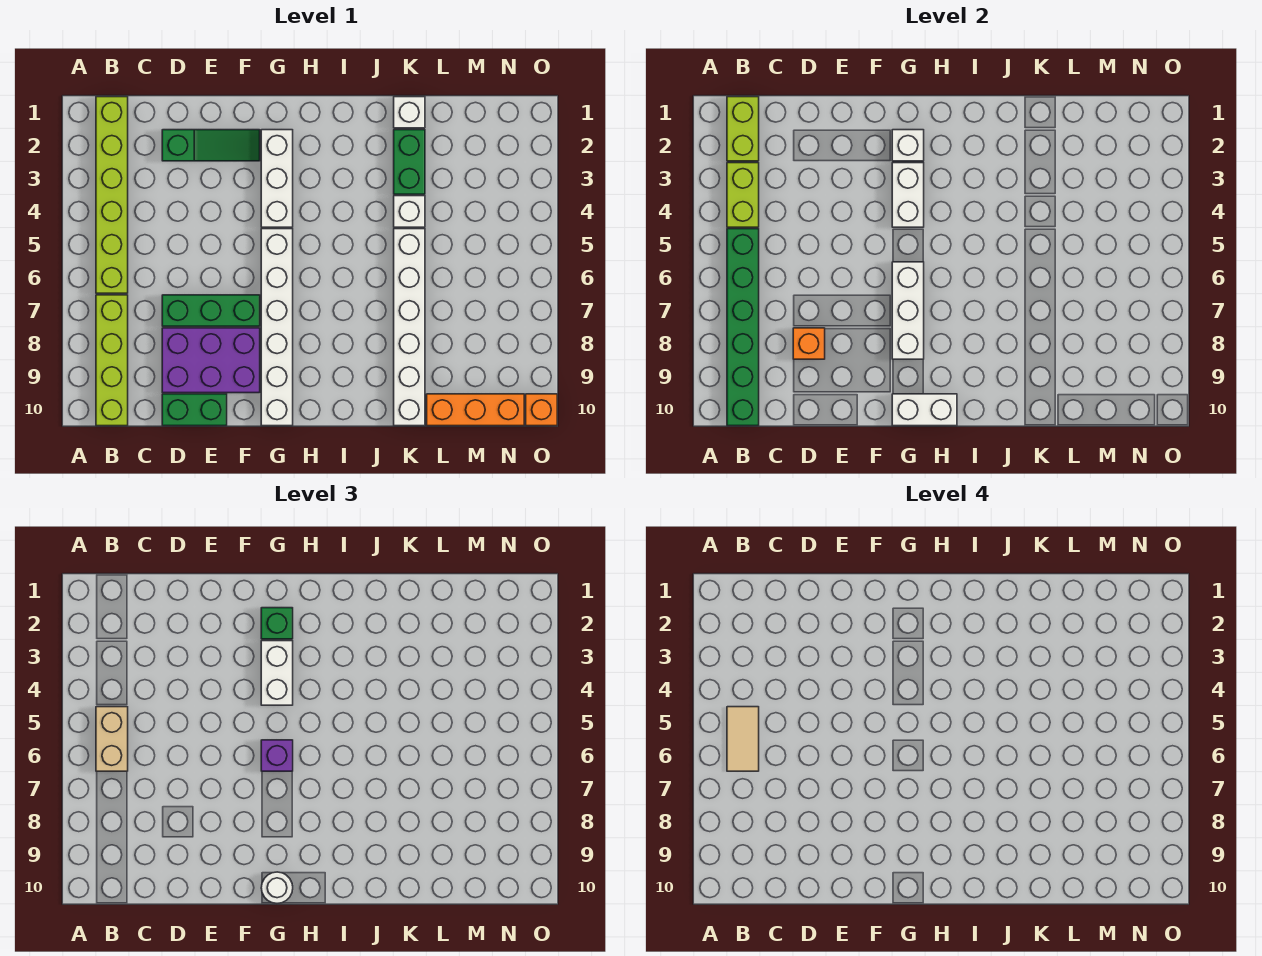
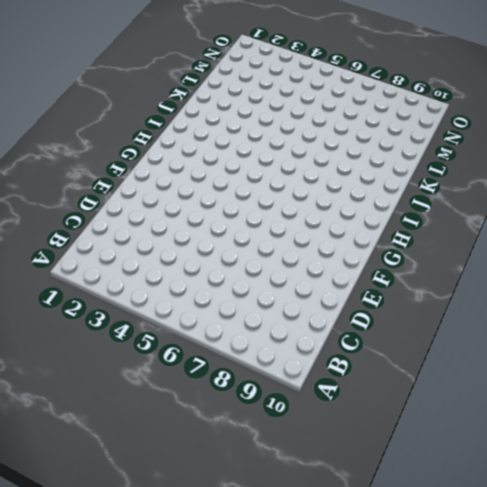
none -> lime 1x6 brick [96,97,128,293]
none -> lime 1x4 brick [96,295,128,426]
none -> green 1x3 slope [162,130,260,161]

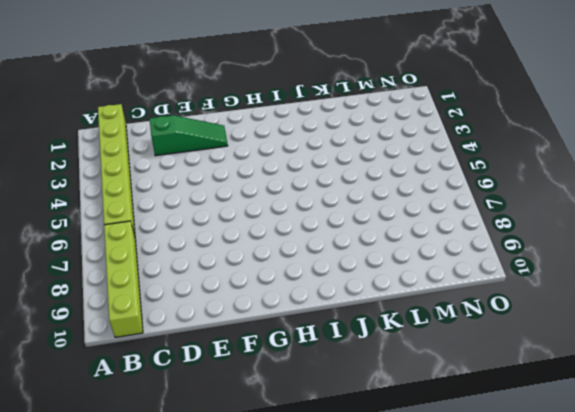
none -> green 1x3 brick [162,295,260,326]
none -> purple 2x3 brick [162,328,260,393]
none -> green 1x2 brick [162,394,227,426]

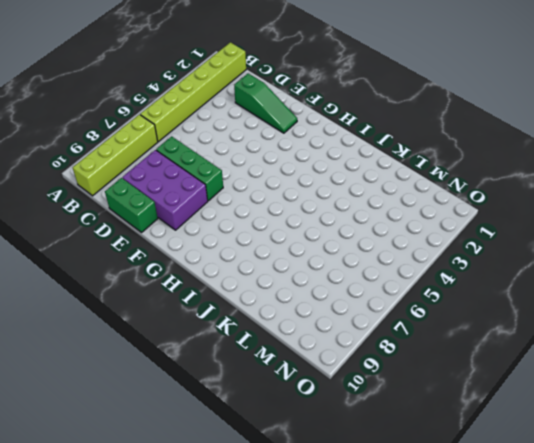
none -> white 1x3 brick [261,130,293,227]
none -> white 1x6 brick [261,229,293,426]
none -> white 1x1 brick [394,97,425,128]

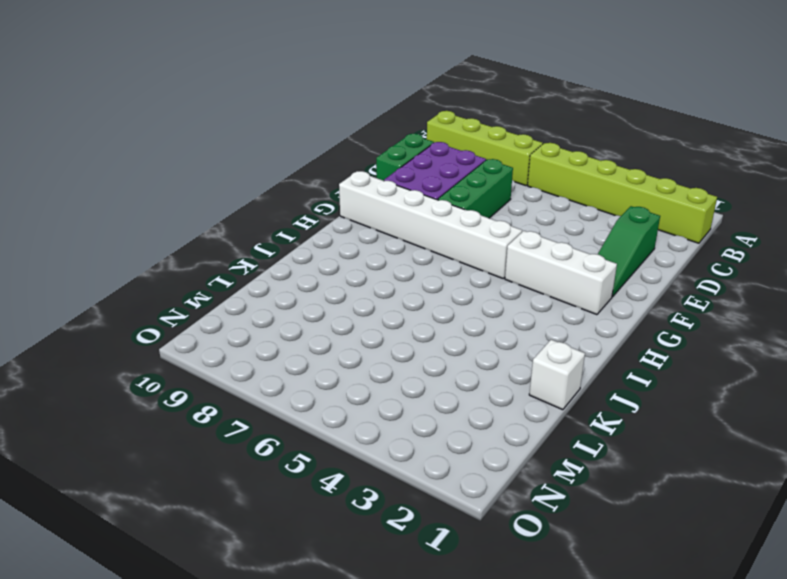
none -> green 1x2 brick [394,130,425,194]
none -> white 1x1 brick [394,196,425,227]
none -> white 1x6 brick [394,229,425,426]

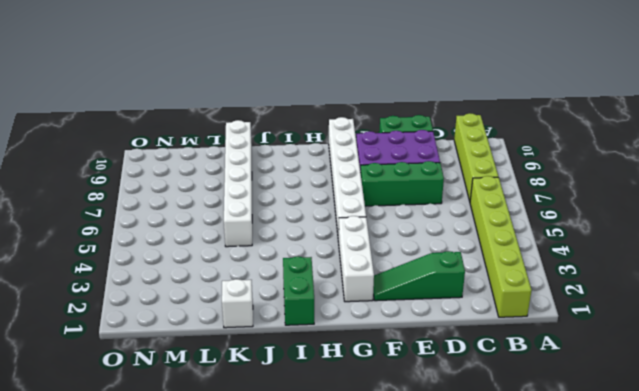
green 1x2 brick [283,256,314,325] -> green 1x2 brick moved to [394,130,425,194]
none -> white 1x1 brick [394,196,425,227]
none -> orange 1x3 brick [427,394,524,426]
none -> orange 1x1 brick [526,394,557,426]

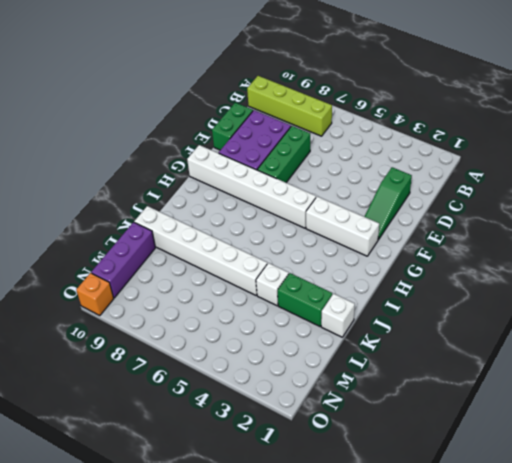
purple 1x3 brick [91,222,155,298] -> orange 1x3 brick [427,394,524,426]
none -> lime 1x6 brick [96,97,128,293]
none -> lime 1x2 brick [727,97,759,161]
none -> lime 1x2 brick [727,163,759,227]

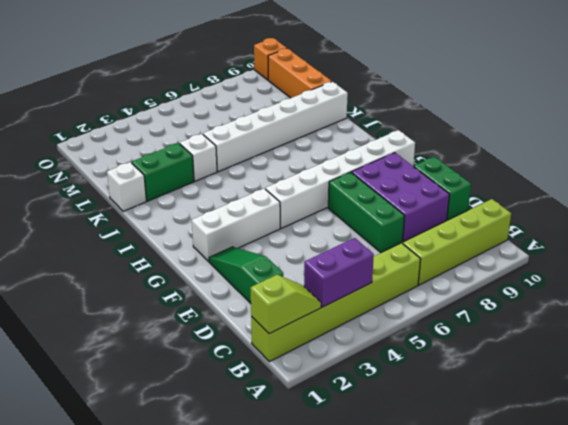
lime 1x2 slope [251,275,321,334] -> lime 1x2 brick [727,97,759,161]
purple 1x2 brick [304,238,374,307] -> lime 1x2 brick [727,163,759,227]
none -> green 1x6 brick [727,229,759,426]
none -> orange 1x1 brick [793,328,825,359]
none -> white 1x1 brick [892,130,924,161]

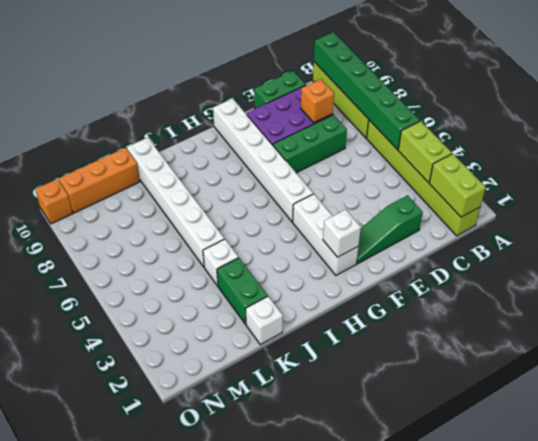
none -> white 1x2 brick [892,163,924,227]
none -> white 1x3 brick [892,262,924,359]
none -> white 1x2 brick [892,394,957,426]

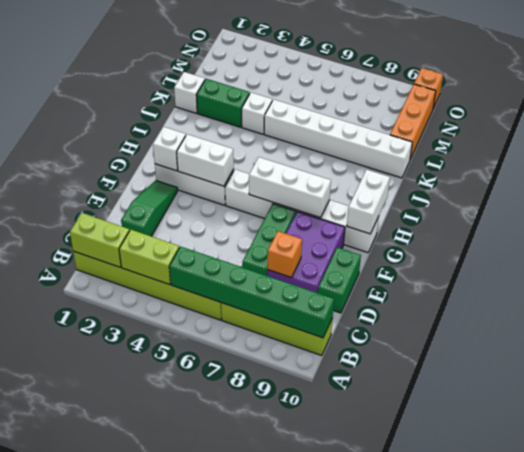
none -> tan 1x2 brick [96,707,128,771]
none -> green 1x1 brick [261,608,293,639]
none -> white 1x2 brick [261,641,293,705]

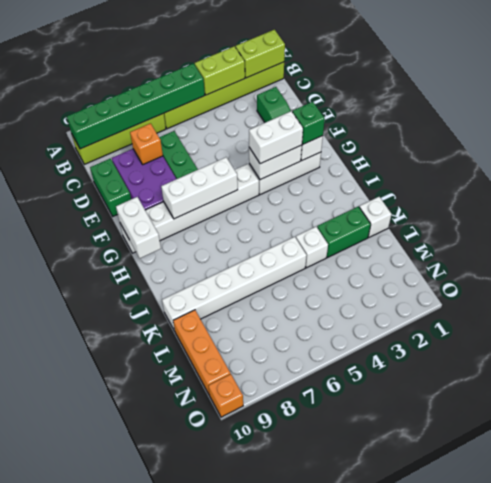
none -> tan 1x2 brick [96,707,128,771]
none -> purple 1x1 brick [261,740,293,771]
none -> white 1x1 round brick [261,872,293,903]

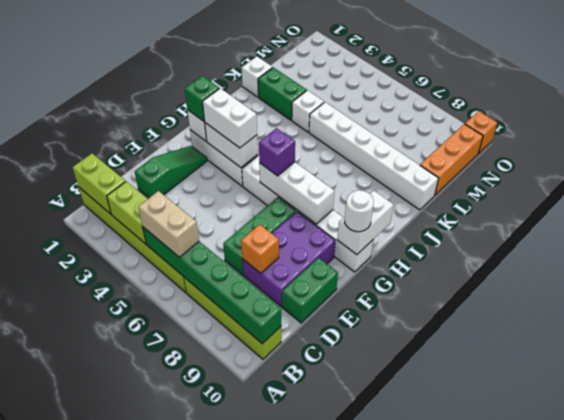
none -> tan 1x2 tile [727,707,759,771]

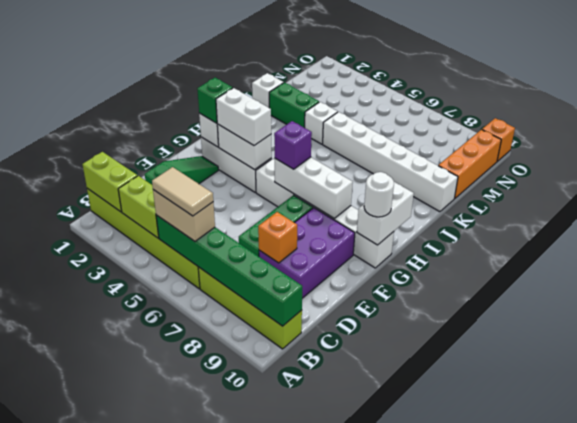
none -> green 1x2 brick [162,394,227,426]

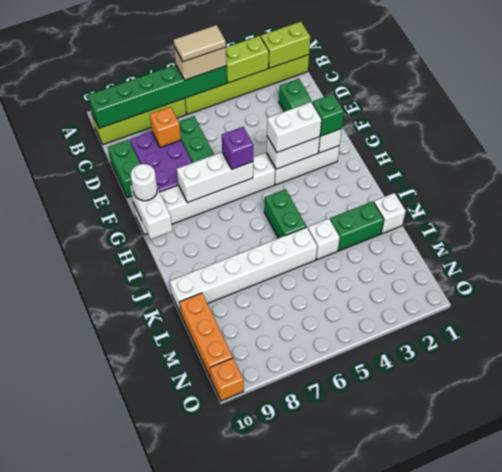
green 1x2 brick [264,189,306,238] -> none

